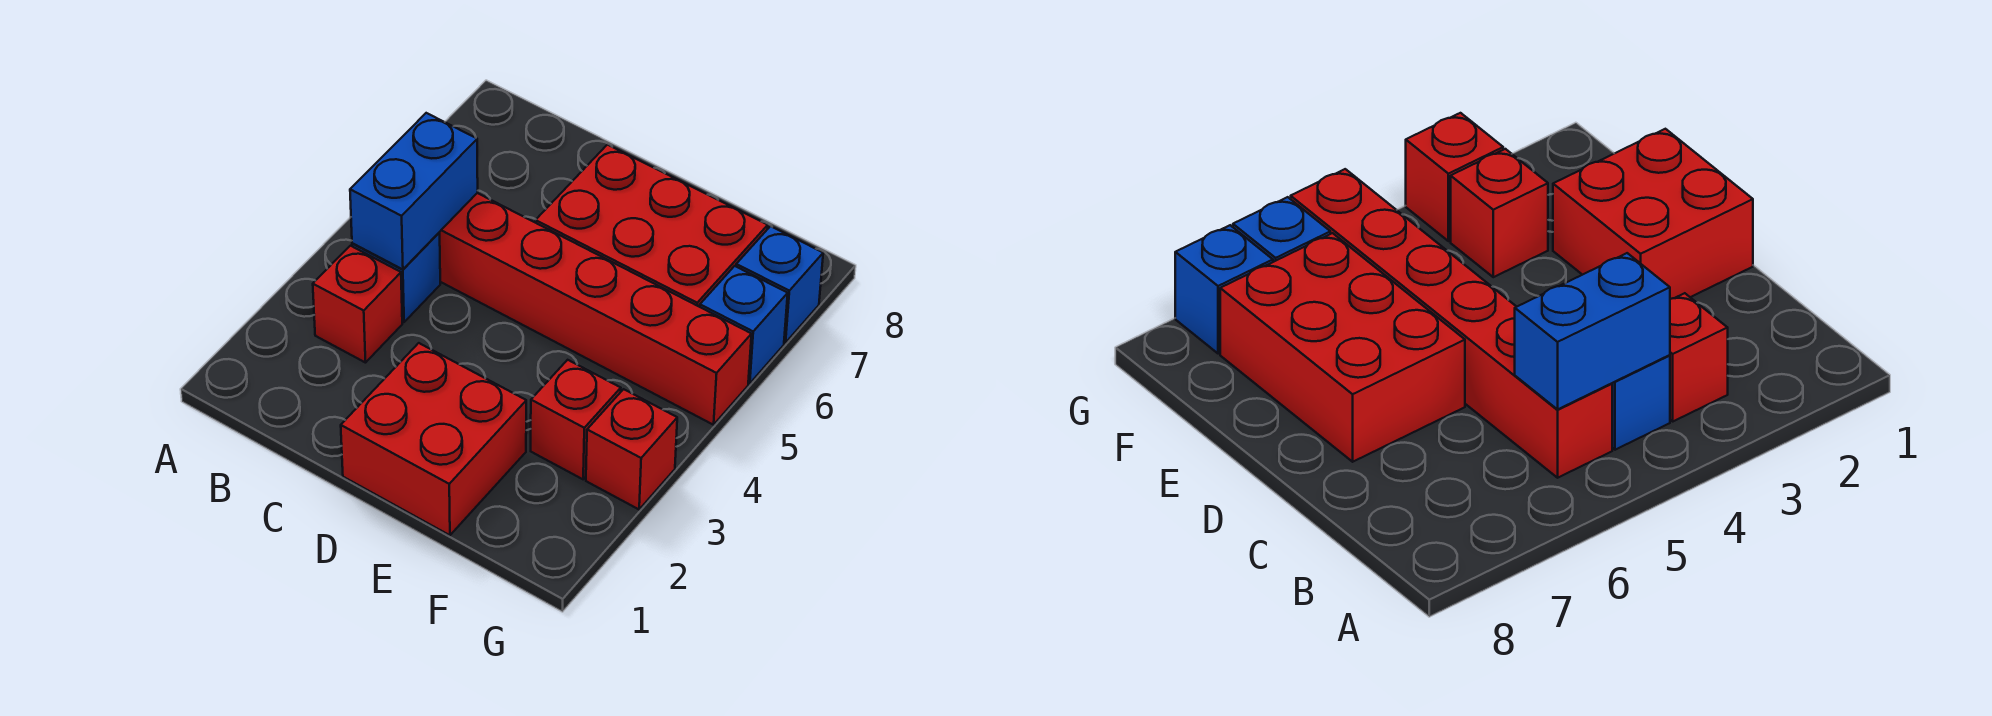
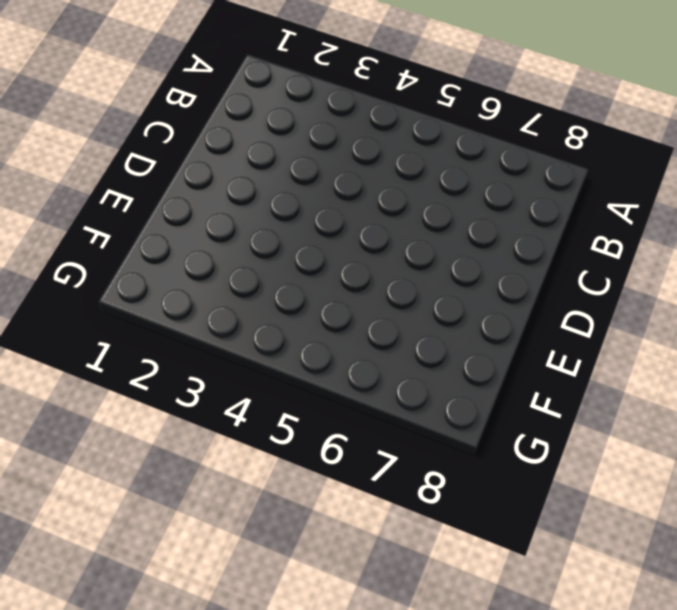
none -> red 1x1 brick [313,246,402,363]
none -> blue 1x1 brick [352,233,440,322]

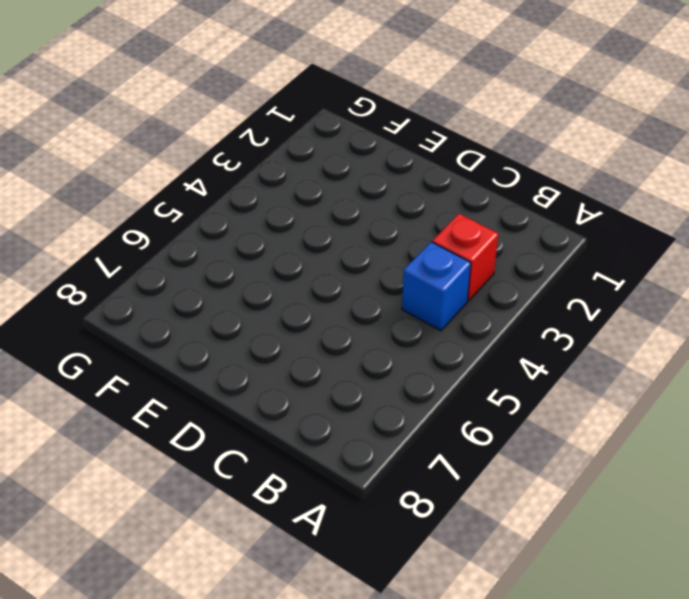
none -> red 1x6 brick [439,193,752,425]
none -> red 2x2 brick [341,343,526,535]

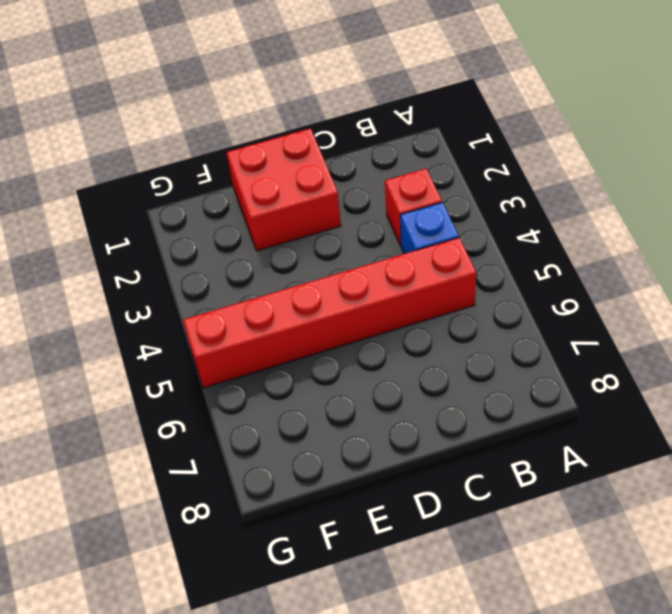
none -> red 2x3 brick [535,145,768,307]
none -> red 1x1 brick [531,360,621,479]

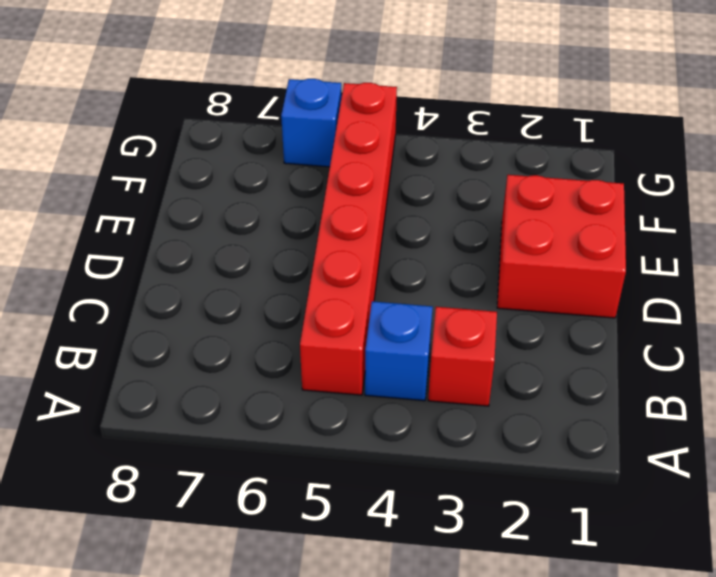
none -> red 2x3 brick [535,145,768,307]
none -> red 1x1 brick [531,360,621,479]

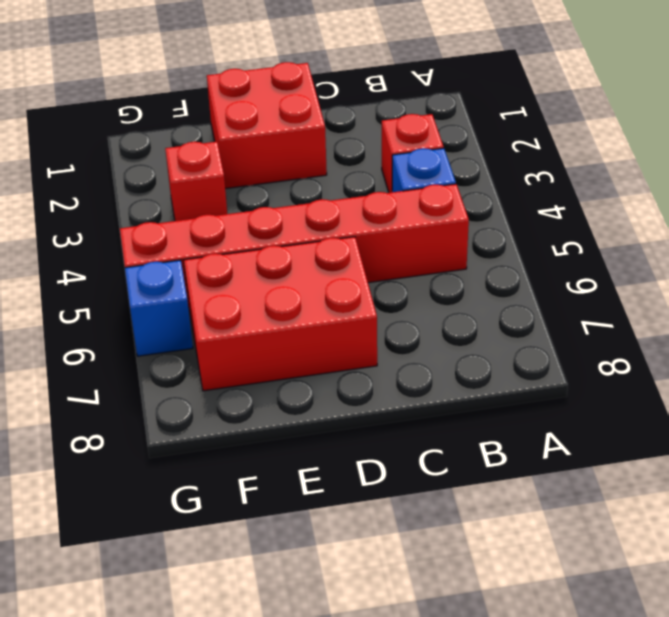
none -> red 1x1 brick [586,389,677,509]
none -> blue 1x1 brick [736,226,823,343]

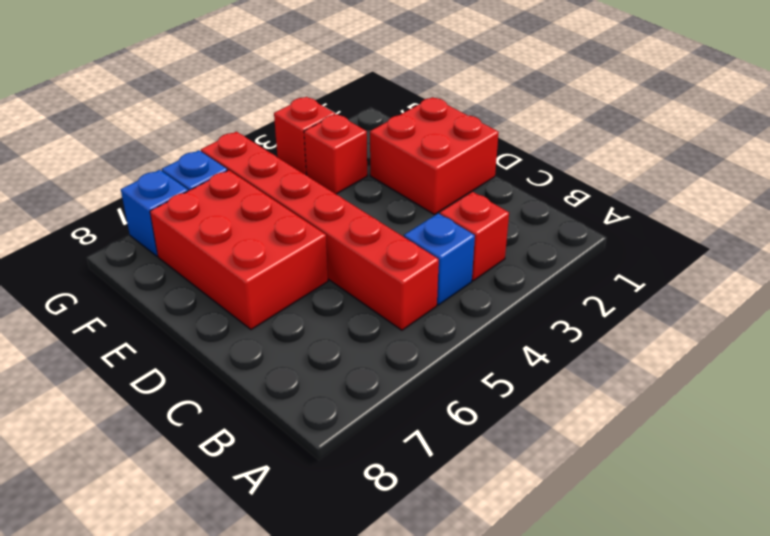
none -> blue 1x2 brick [350,113,478,269]

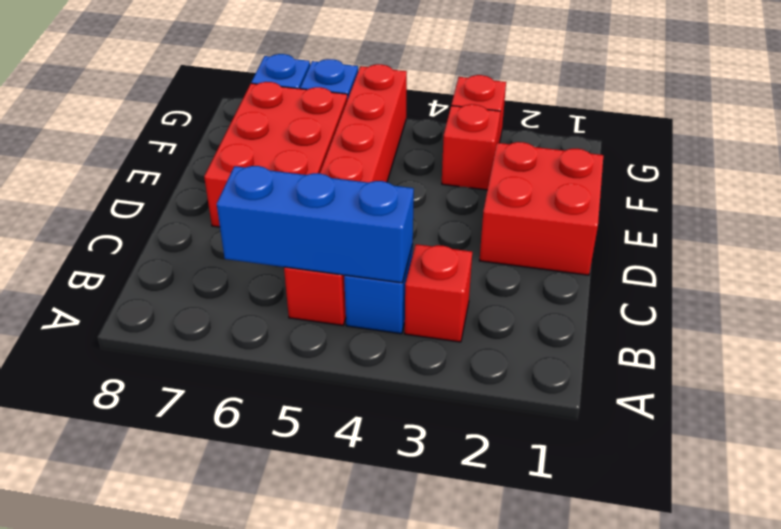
blue 1x3 brick [217,166,414,283] -> blue 1x2 brick [350,113,478,269]

